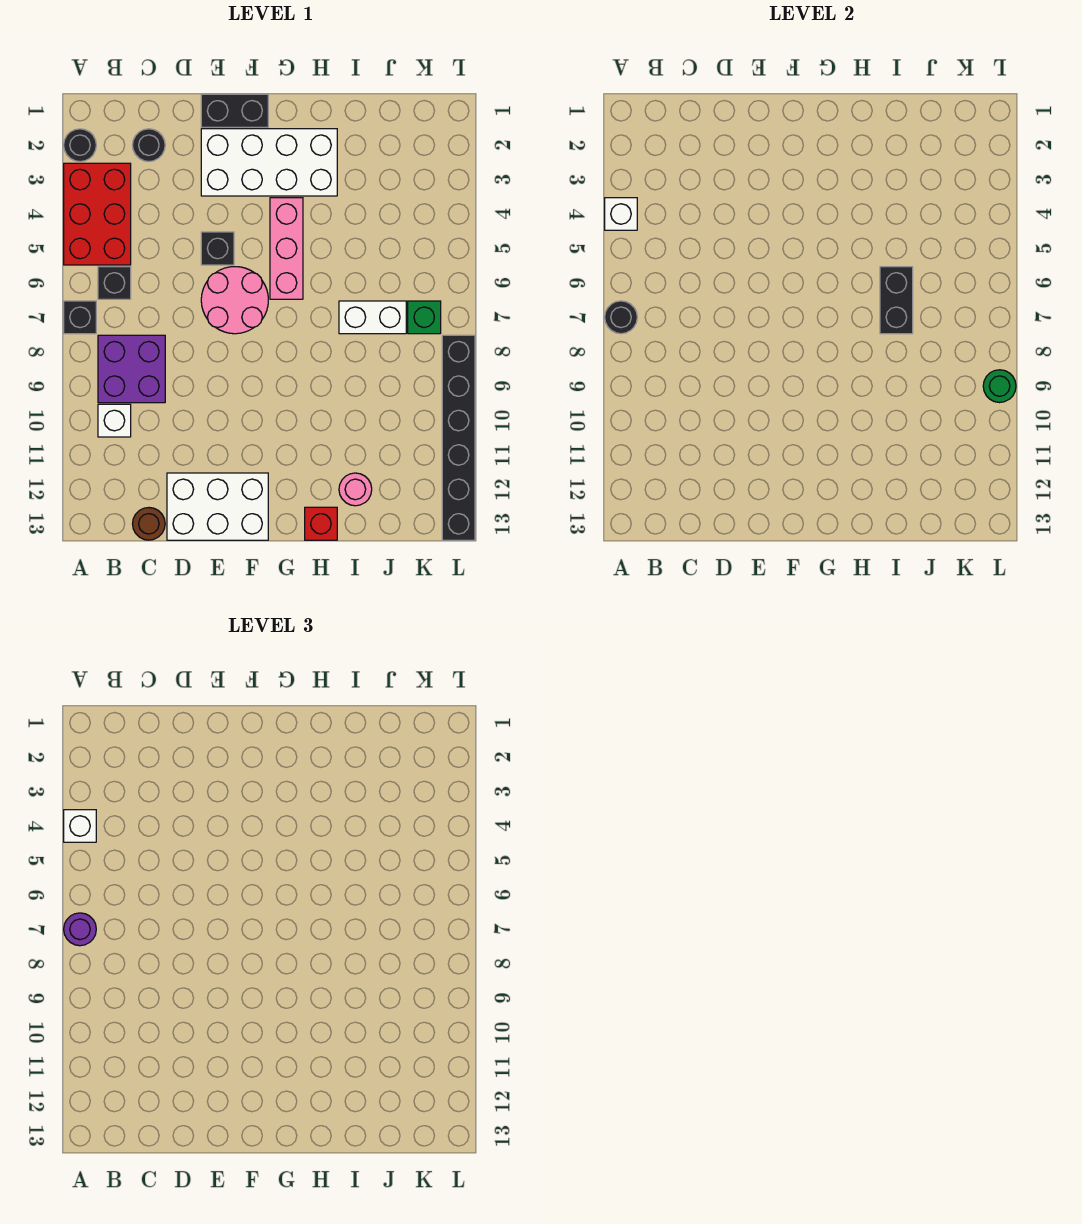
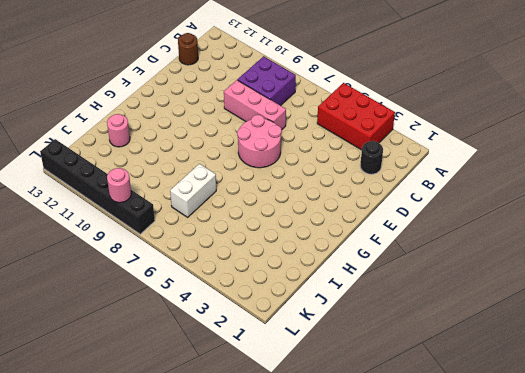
pink 1x3 brick [224,80,286,130] -> pink 1x3 brick moved to [270,198,303,299]
pink 1x1 round brick [107,168,131,203] -> green 1x1 round brick [983,370,1016,403]
none -> black 1x1 round brick [64,129,96,162]
none -> black 1x1 brick [64,301,96,334]
none -> black 1x1 brick [98,267,131,299]

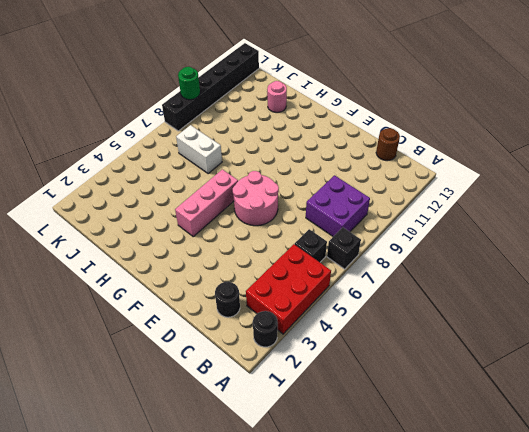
none -> white 1x1 brick [98,404,131,437]
none -> white 2x3 brick [167,473,268,540]
none -> black 1x2 brick [201,94,268,127]

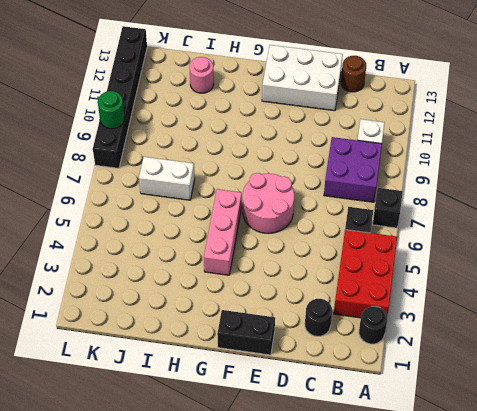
none -> white 2x4 brick [201,129,337,196]
none -> black 1x1 brick [201,232,234,265]
none -> red 1x1 brick [305,507,337,540]

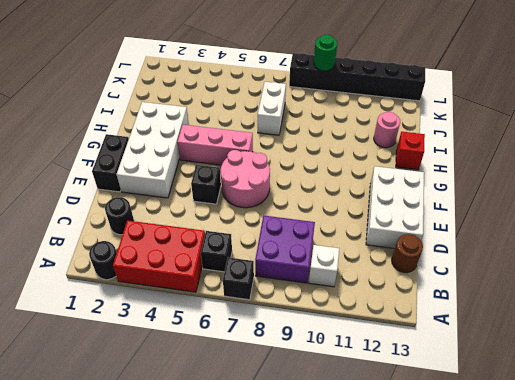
none -> green 1x1 brick [408,301,441,334]
none -> white 1x1 brick [605,198,637,230]
none -> black 1x1 round brick [605,301,637,334]

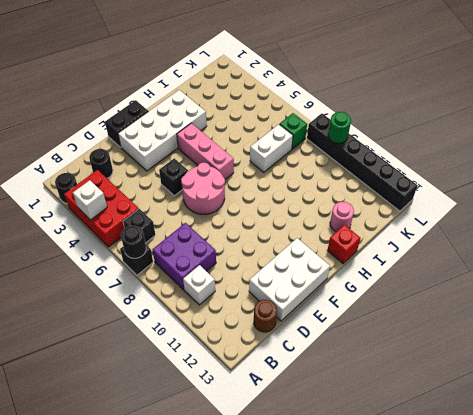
none -> black 1x2 brick [880,267,913,334]
none -> white 1x1 brick [64,810,96,842]
none -> purple 1x1 round brick [64,913,96,946]

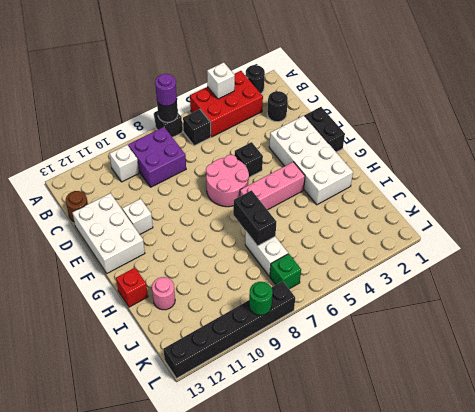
white 1x1 brick [122,199,153,234] -> white 1x1 brick moved to [64,810,96,842]
black 1x2 brick [233,190,276,246] -> black 1x2 brick turned to [880,267,913,334]

